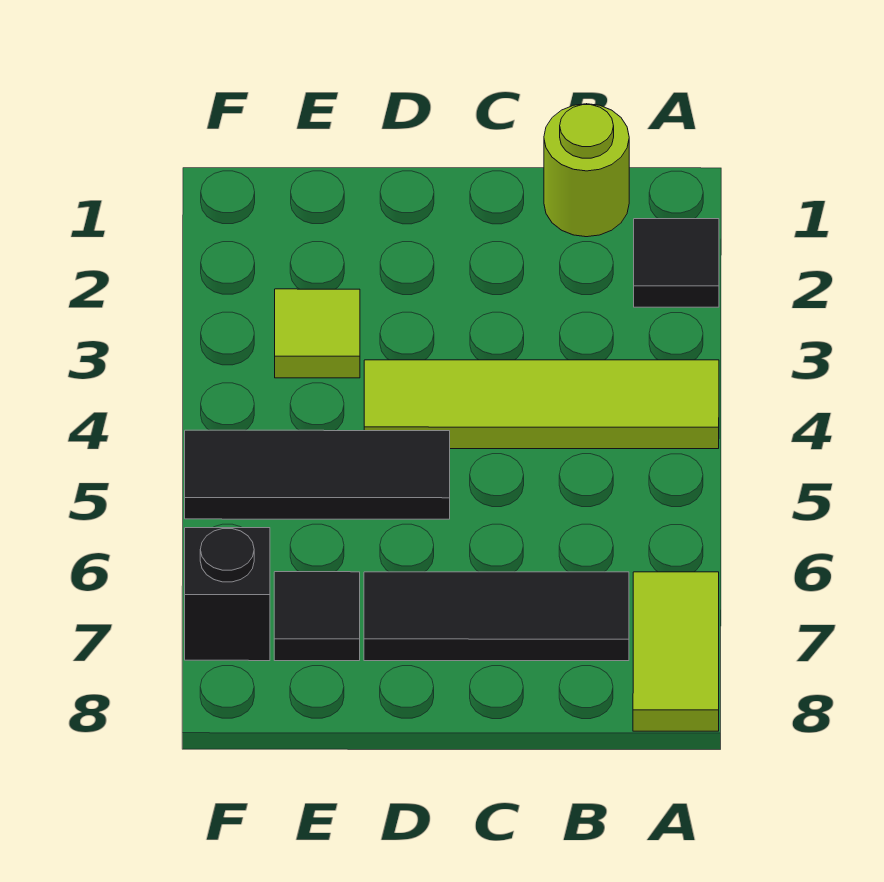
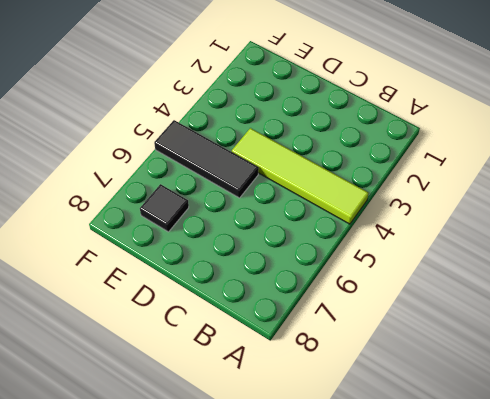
none -> black 1x1 tile [634,219,719,307]
none -> lime 1x2 tile [633,572,719,731]

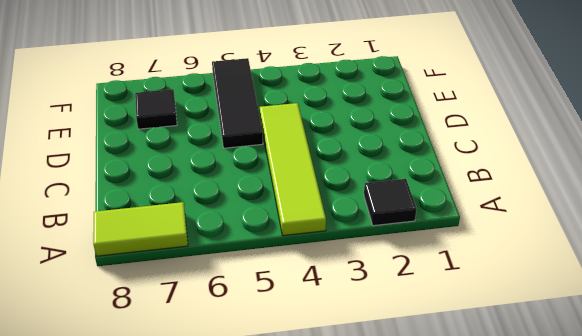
none -> lime 1x1 round brick [544,104,629,237]
none -> black 1x3 tile [364,572,629,661]

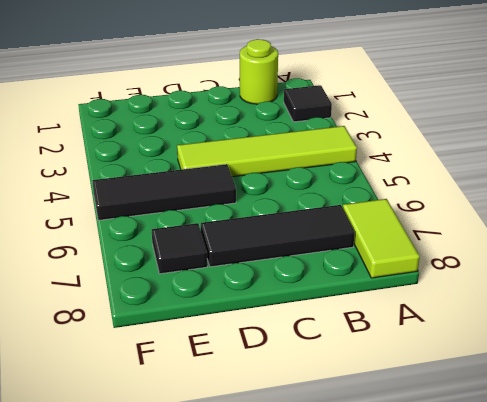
none -> lime 1x1 tile [275,289,360,378]
none -> black 1x1 brick [185,528,270,661]

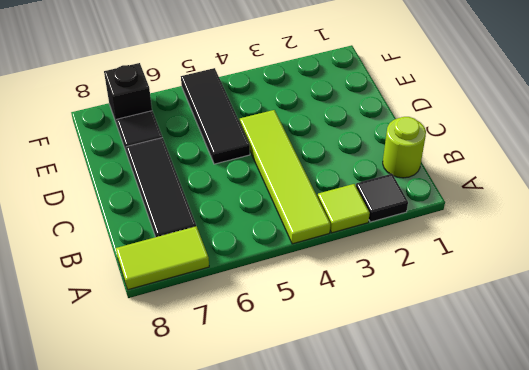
lime 1x1 tile [318,184,370,233] -> lime 1x1 tile moved to [275,289,360,378]

